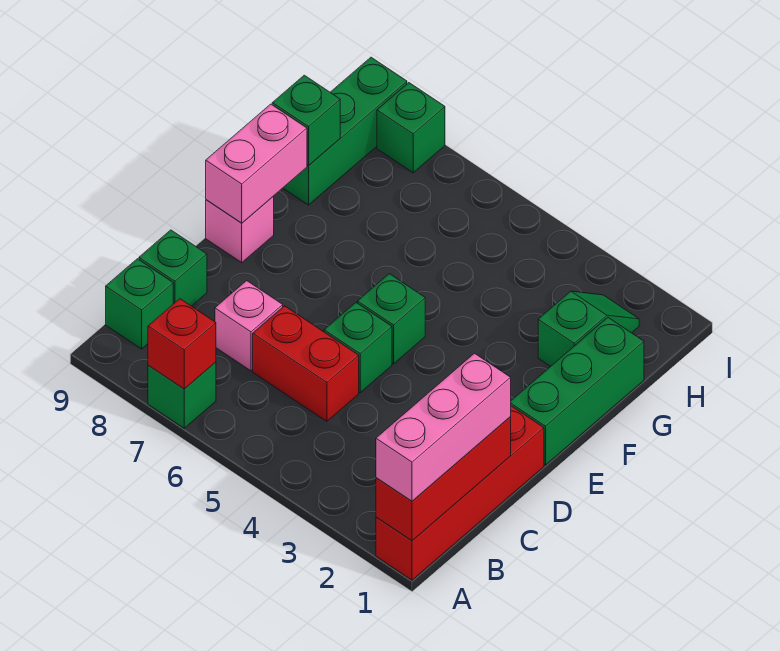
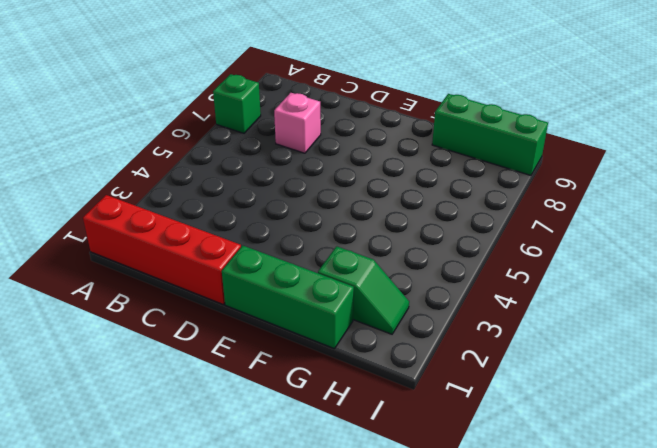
none -> green 1x1 brick [106,259,173,349]
none -> red 1x2 brick [253,306,359,421]
none -> green 1x1 brick [139,230,207,306]

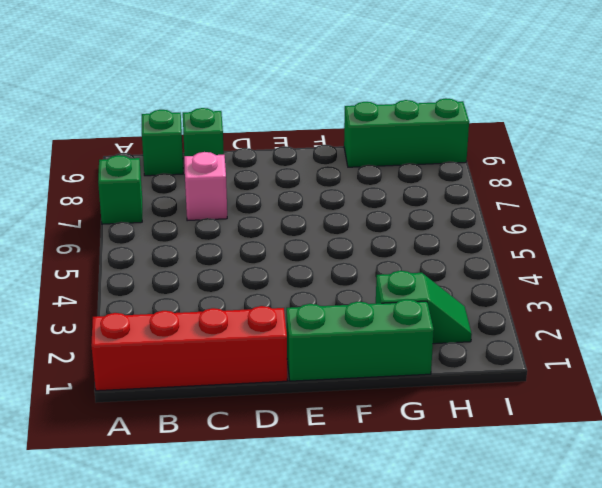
none -> red 1x2 brick [253,306,359,421]
none -> green 1x1 brick [324,303,392,392]
none -> green 1x1 brick [358,274,425,364]

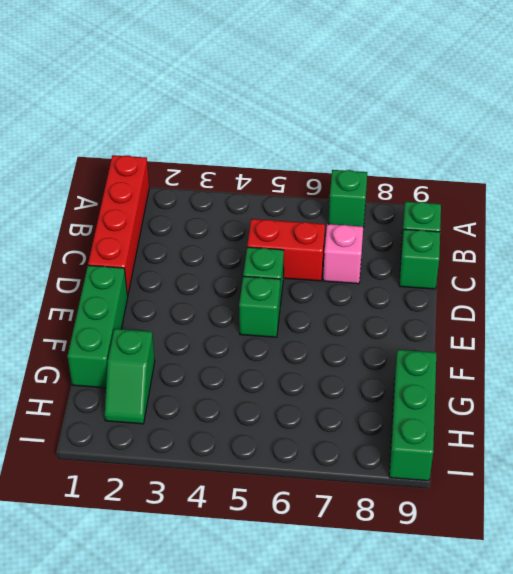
none -> pink 1x1 brick [206,197,274,263]
none -> green 1x1 brick [377,83,445,173]
none -> red 1x3 brick [376,417,511,541]

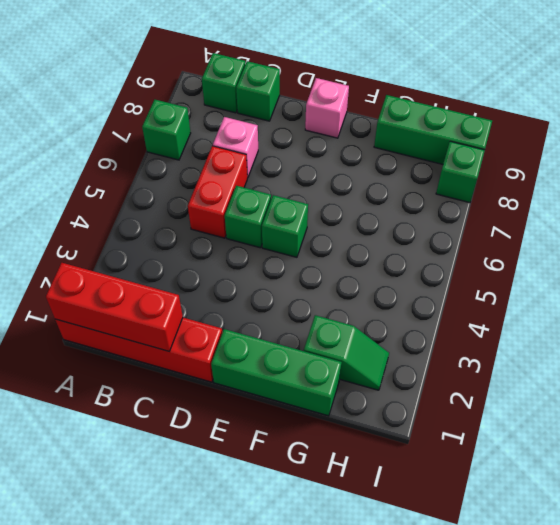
none -> red 1x1 brick [148,299,216,389]
none -> pink 1x2 brick [206,104,307,223]
none -> green 1x1 brick [272,75,340,166]

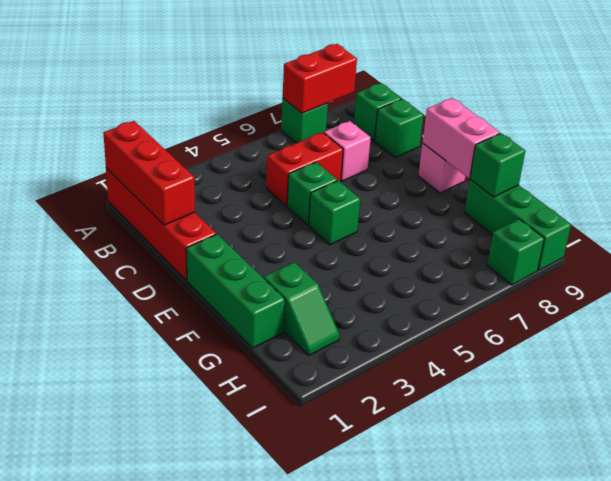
red 1x2 brick [283,44,357,113] -> red 1x1 brick [148,299,216,389]
none -> pink 1x3 brick [376,353,511,501]

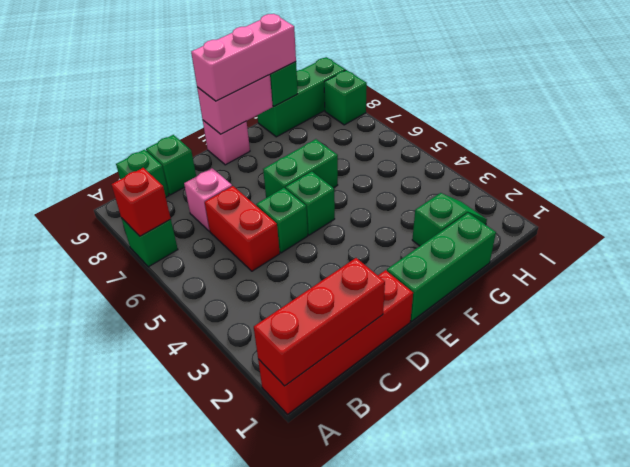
green 1x2 brick [263,139,338,198] -> none
pink 1x3 brick [191,14,296,101] -> pink 1x3 brick moved to [376,353,511,501]

